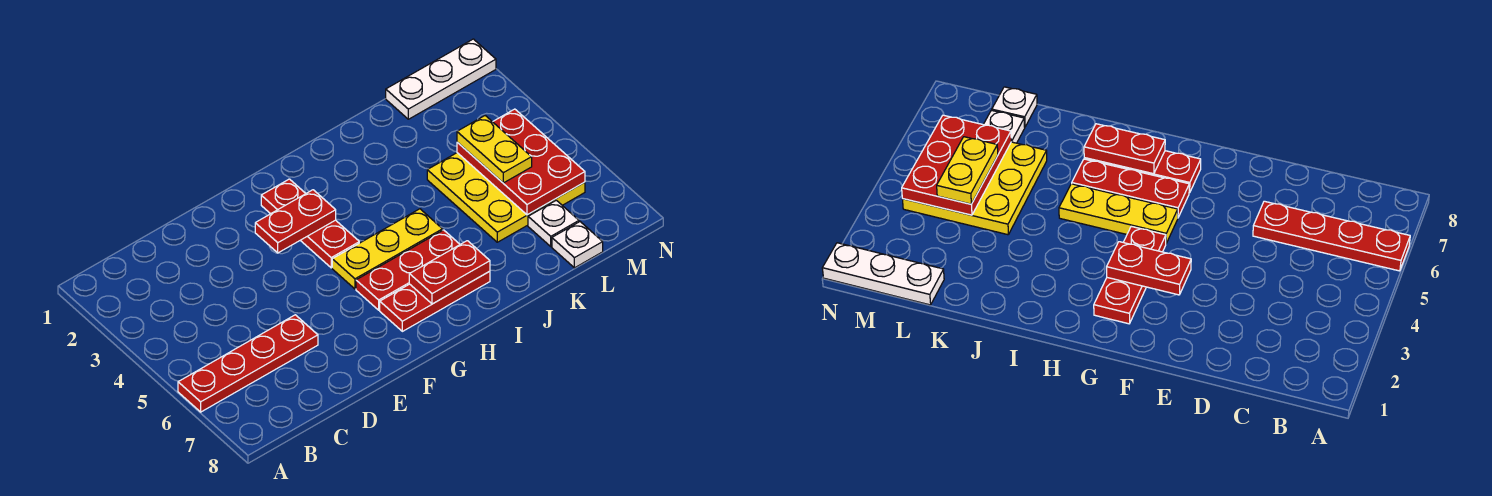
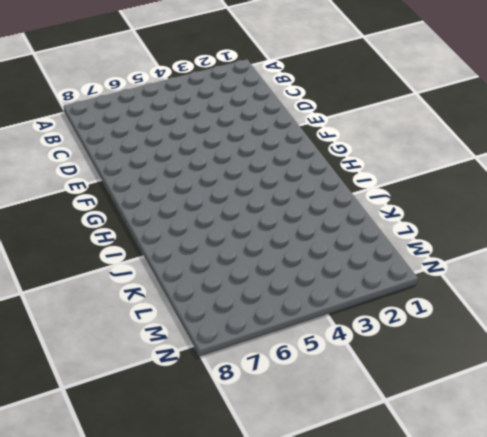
none -> red 1x4 plate [178,315,318,412]
none -> red 1x3 plate [261,179,359,268]
none -> yellow 1x3 plate [332,209,443,289]

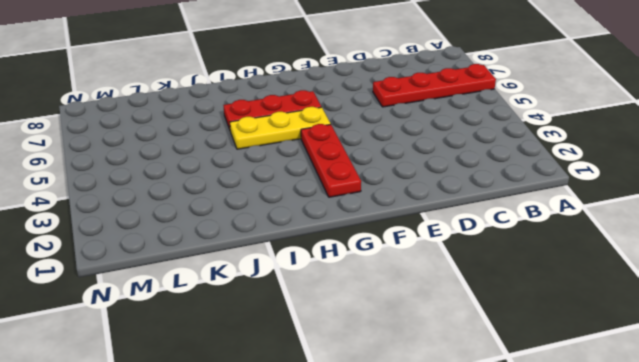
none -> red 1x3 plate [380,271,490,331]
none -> yellow 3x3 plate [427,153,585,242]
none -> white 1x3 plate [386,39,496,119]

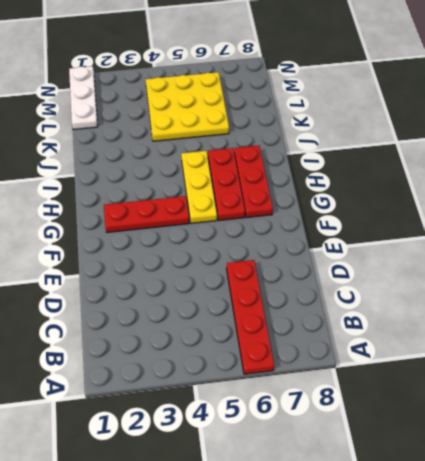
none -> white 1x1 plate [528,200,579,246]
none -> white 1x1 plate [552,222,603,268]
none -> red 1x2 plate [255,190,336,253]

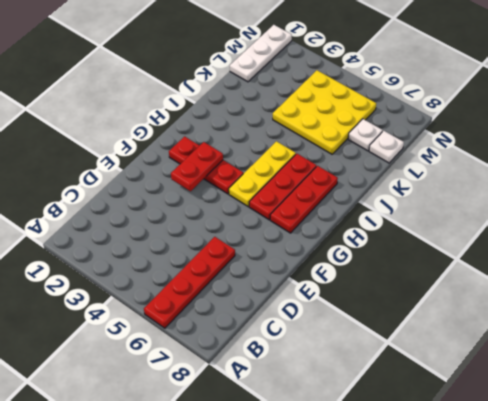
none -> red 1x2 plate [409,241,490,304]
none -> red 2x3 plate [457,109,585,215]
none -> yellow 1x2 plate [457,116,532,183]

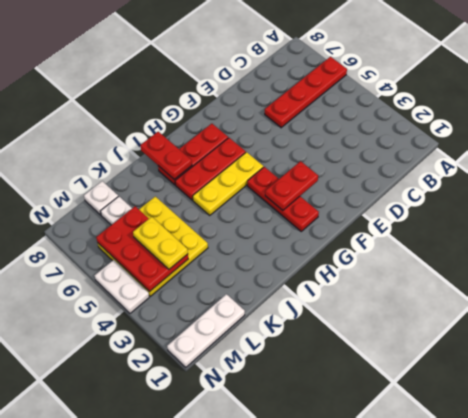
red 1x2 plate [140,132,192,179] -> red 1x2 plate turned to [409,241,490,304]
white 1x2 plate [94,260,149,313] -> none

